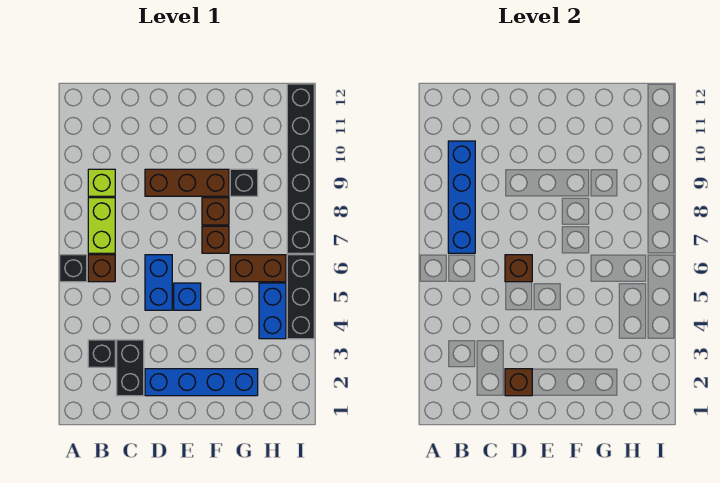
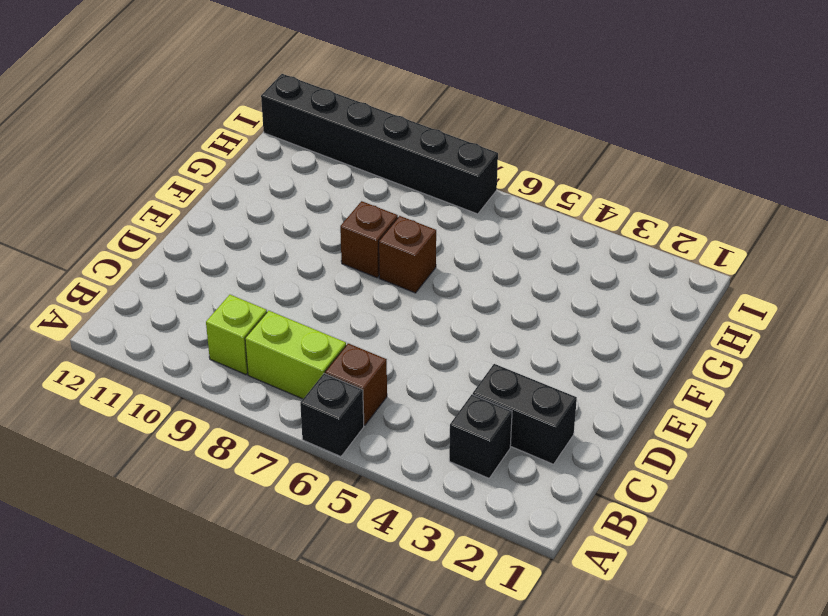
none -> blue 1x4 brick [145,369,258,396]
none -> blue 1x2 brick [145,255,172,310]
none -> brown 1x3 brick [145,169,229,196]

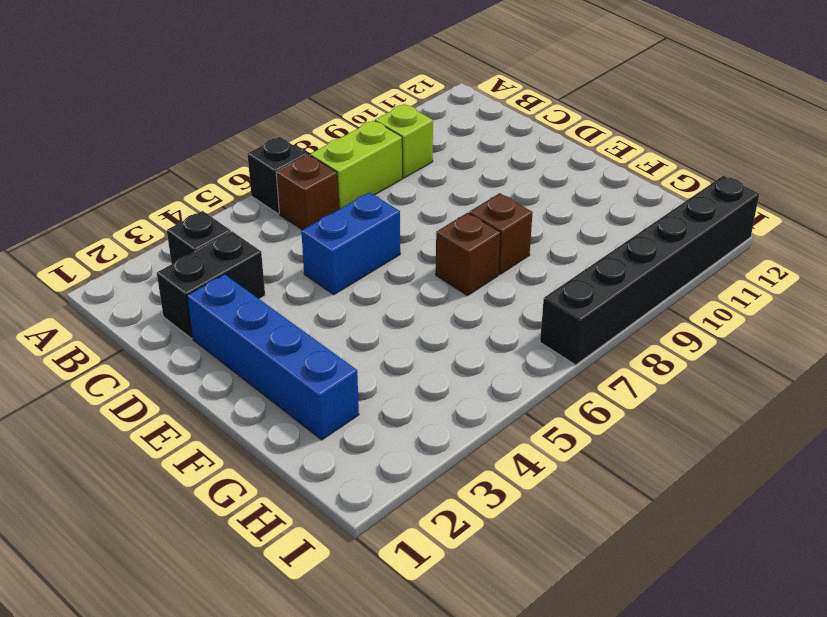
none -> brown 1x3 brick [145,169,229,196]
none -> blue 1x1 brick [174,283,201,310]
none -> brown 1x2 brick [230,255,286,282]

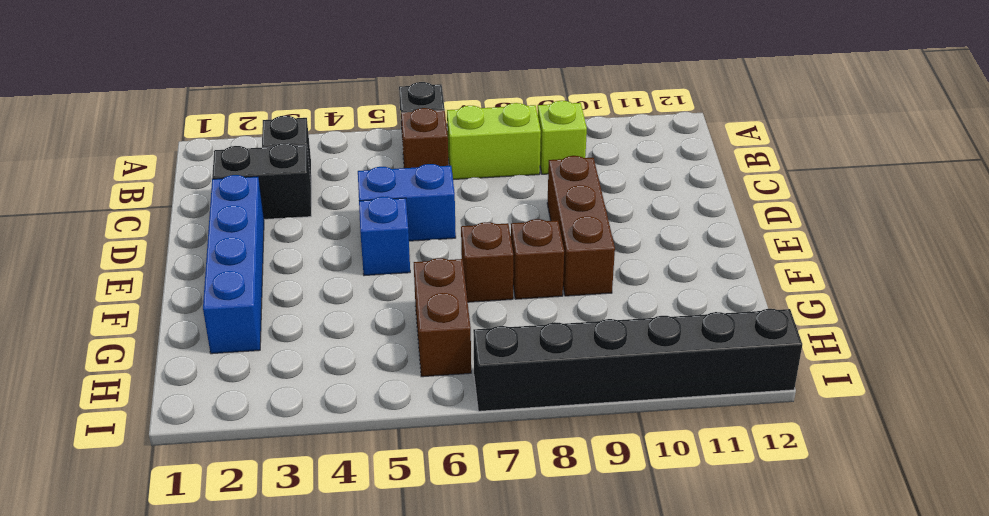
none -> black 1x1 brick [230,169,258,196]
none -> blue 1x2 brick [259,283,286,339]
none -> black 1x3 brick [287,255,314,339]

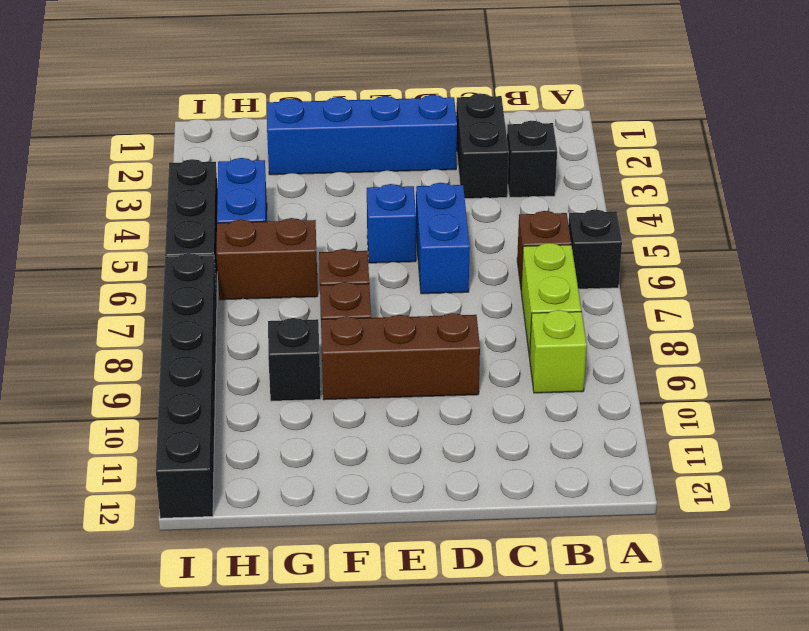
none -> blue 1x4 brick [448,141,475,253]
none -> brown 1x1 brick [505,369,532,396]
none -> brown 1x1 brick [505,255,532,282]

